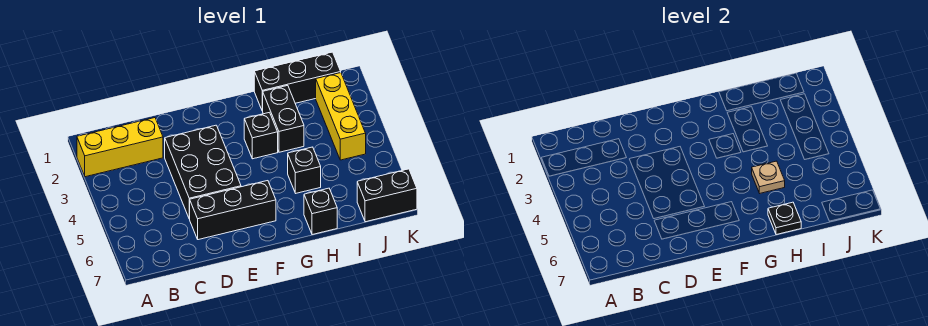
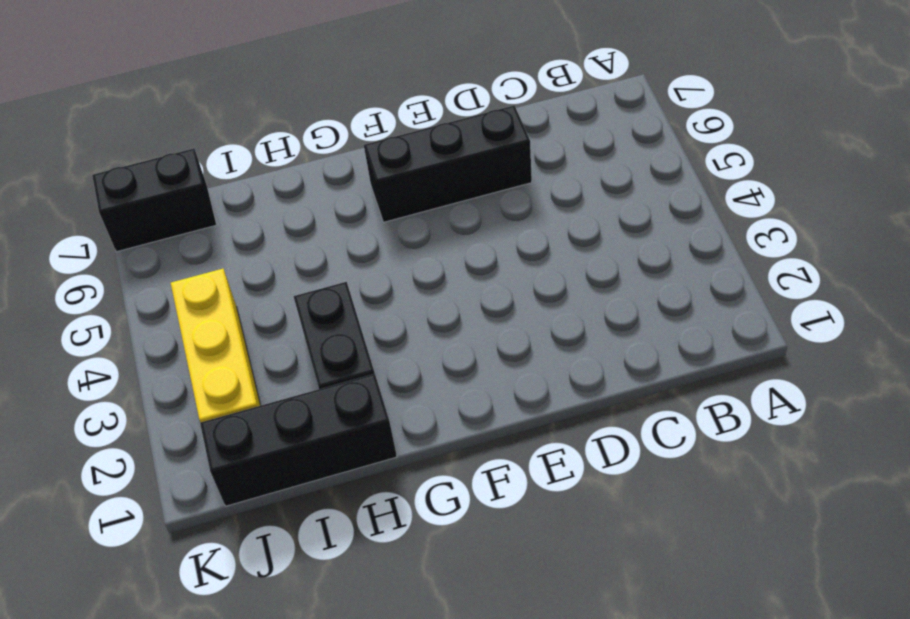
none -> yellow 1x3 brick [77,118,163,177]
none -> black 2x3 brick [165,125,241,219]
none -> black 1x1 brick [244,112,278,159]

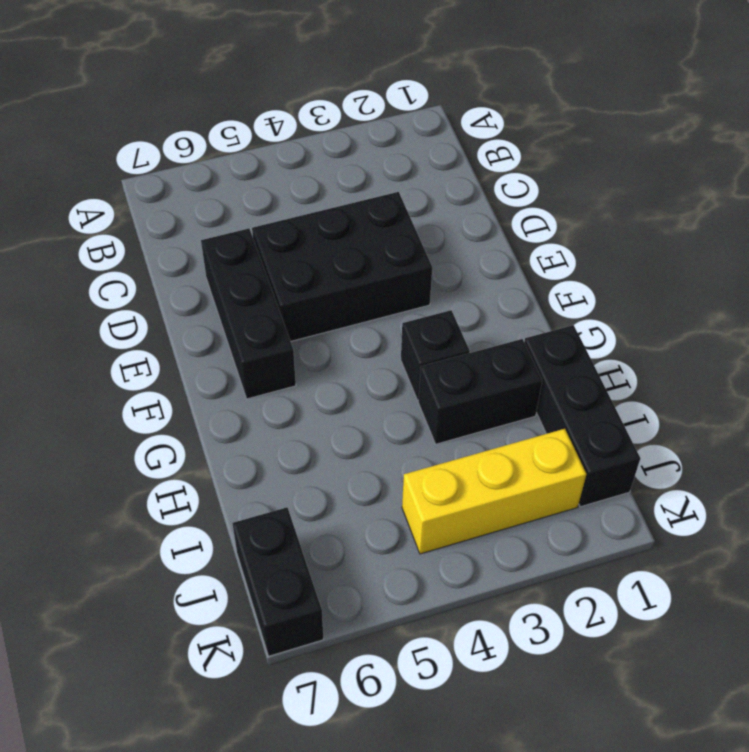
none -> yellow 1x3 brick [77,118,163,177]
none -> black 1x1 brick [288,147,321,193]
none -> black 1x1 brick [304,188,337,235]

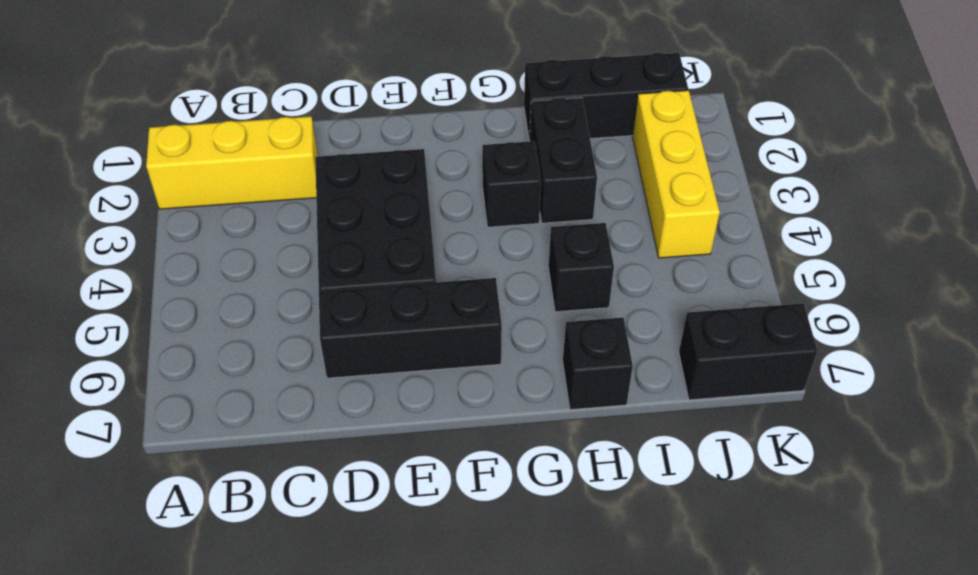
none -> tan 1x1 plate [752,161,785,193]
none -> black 1x1 plate [768,202,801,235]

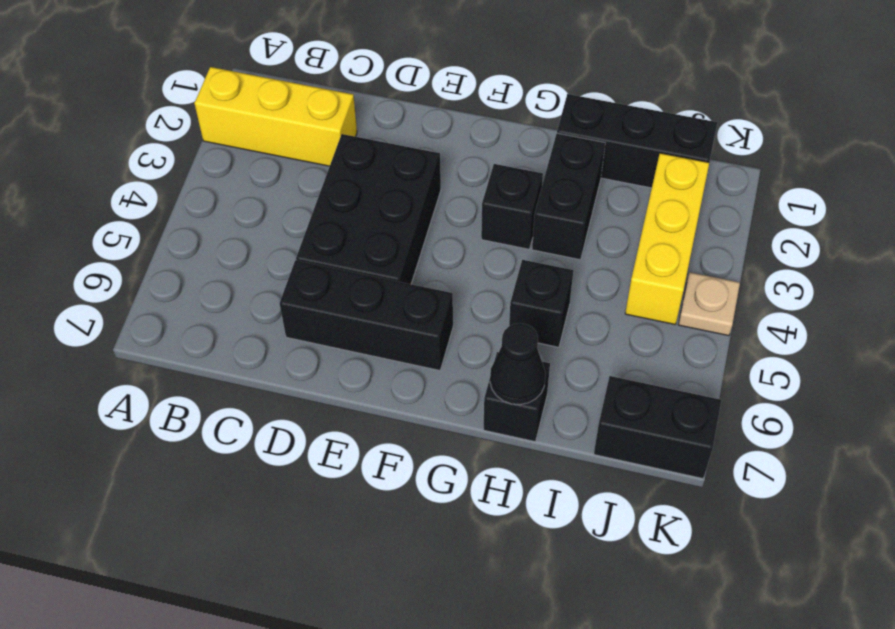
black 1x1 cone [490,323,545,405] -> black 1x1 plate [768,202,801,235]
tan 1x1 plate [678,272,740,336] -> tan 1x1 plate moved to [752,161,785,193]

